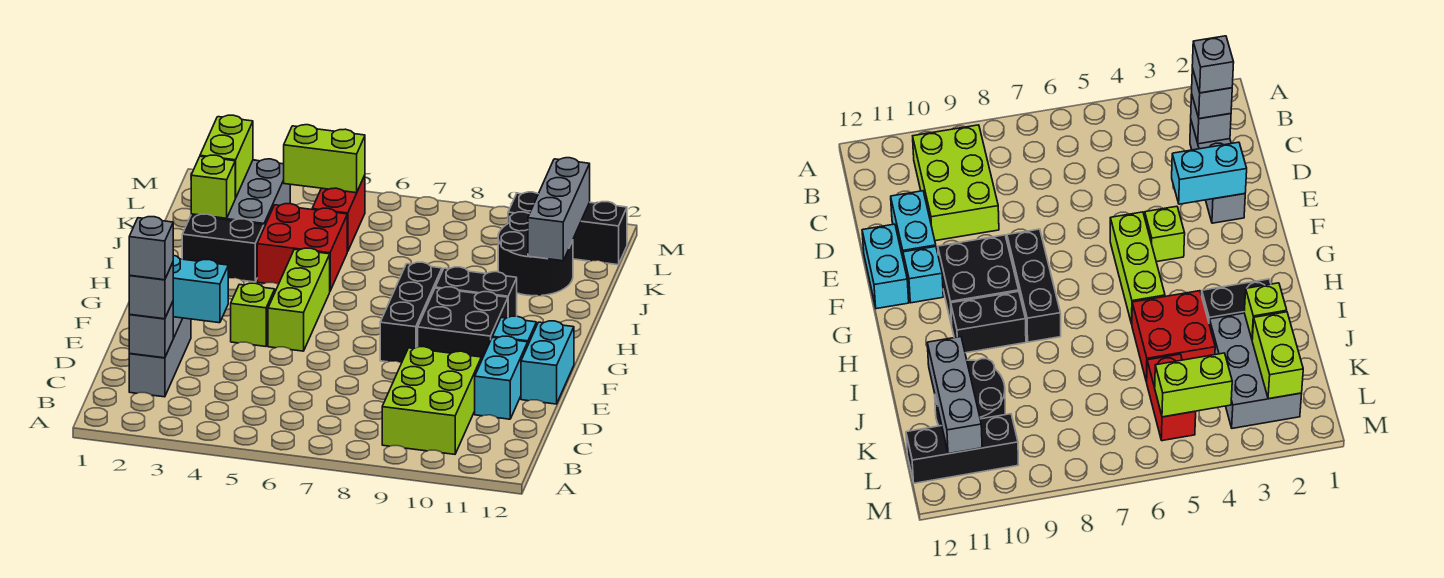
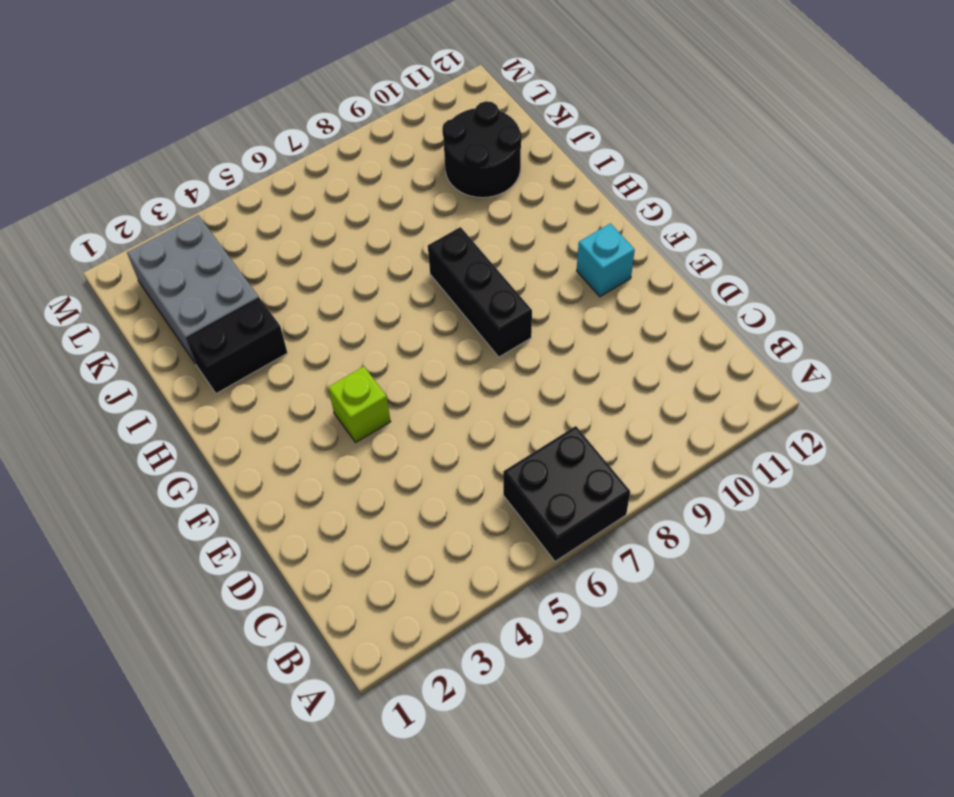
black 2x2 brick [503,426,630,561] -> black 2x2 brick moved to [418,287,508,361]
none -> lime 2x3 brick [382,347,481,454]
none -> grey 1x3 brick [129,317,191,397]
none -> cyan 1x2 brick [475,336,528,419]

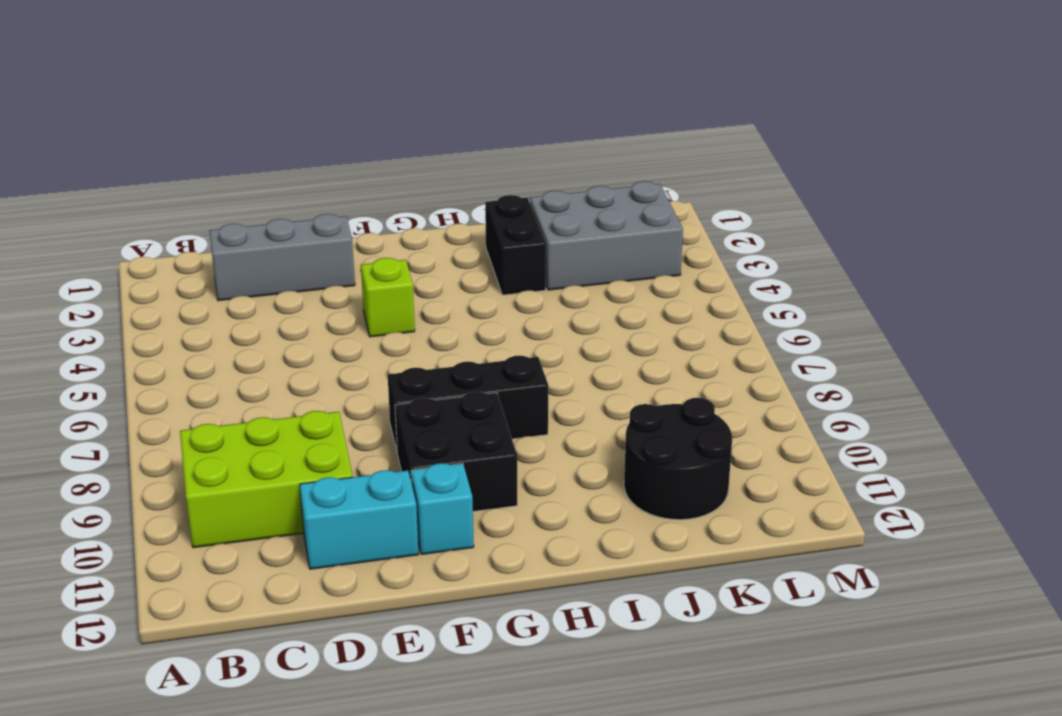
none -> cyan 1x2 brick [521,321,574,404]
none -> lime 1x3 brick [268,248,330,351]
none -> black 1x2 brick [435,267,517,317]

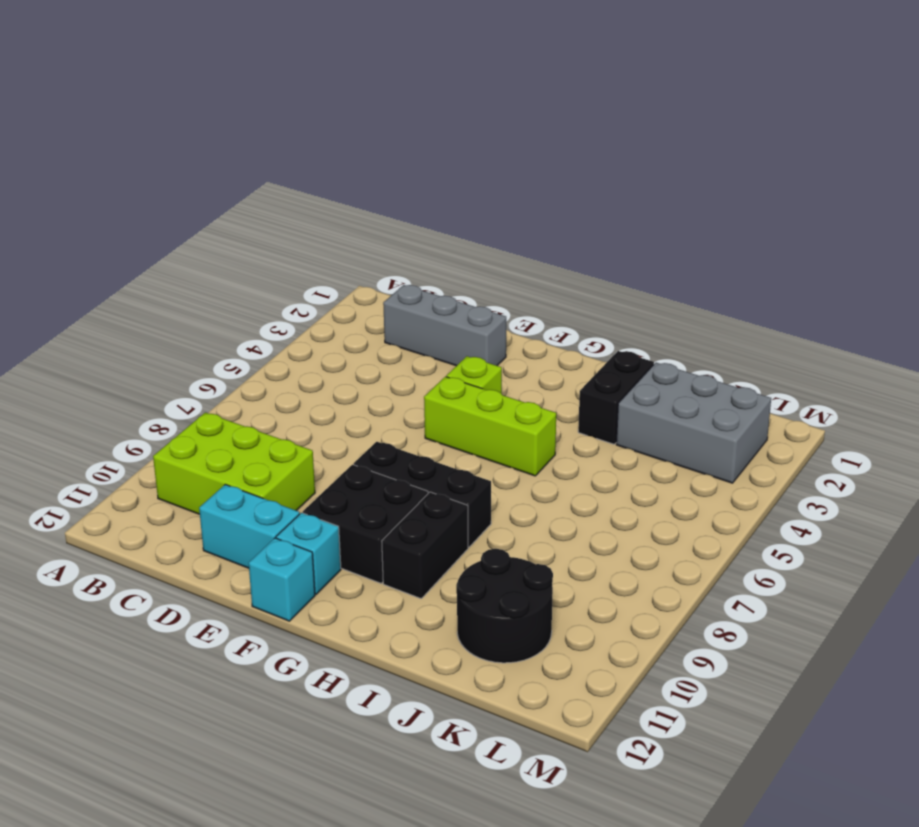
cyan 1x1 brick [249,538,315,621] -> cyan 1x2 brick [521,321,574,404]
none -> red 2x2 brick [257,204,347,291]
none -> red 1x2 brick [312,175,365,252]
none -> black 1x3 brick [508,192,627,265]

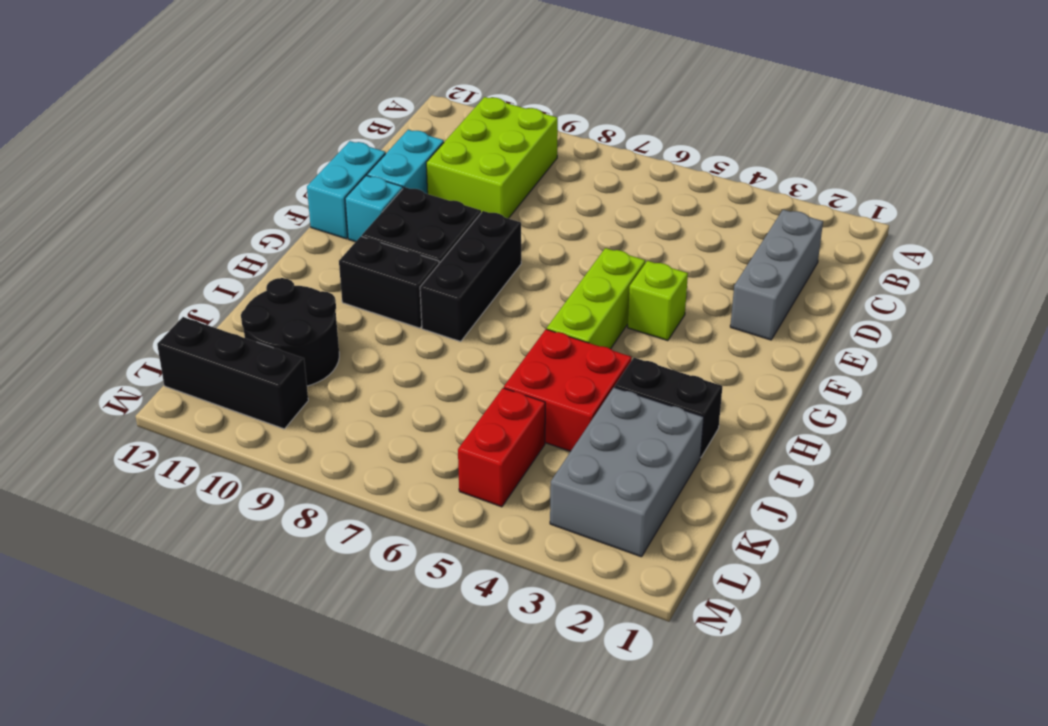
none -> grey 1x1 brick [129,302,173,358]
none -> cyan 1x2 brick [173,255,228,323]
none -> lime 1x1 brick [191,155,235,218]

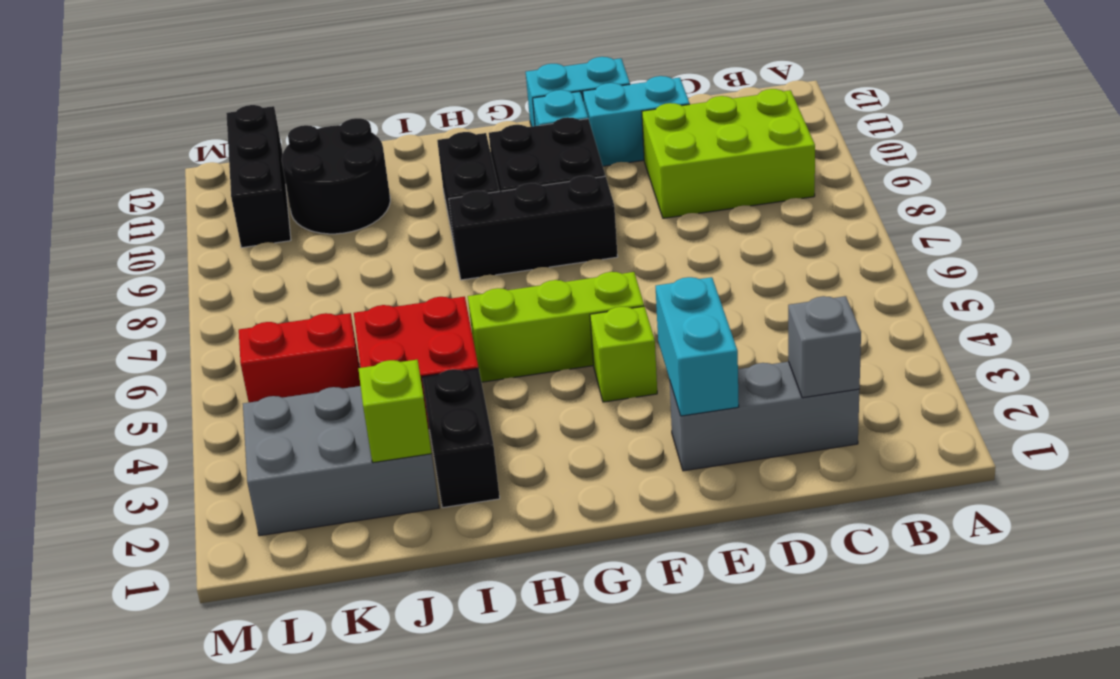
none -> grey 1x3 brick [528,158,590,261]
none -> lime 1x2 brick [200,115,253,198]
none -> lime 1x2 brick [284,125,365,193]

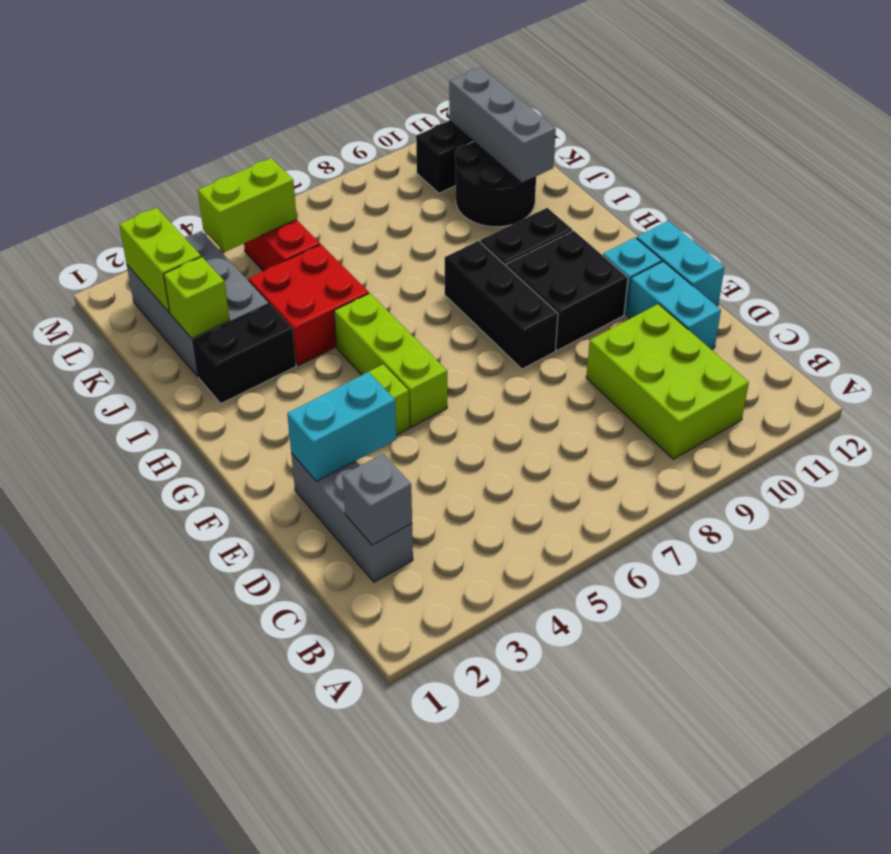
none -> grey 1x1 brick [129,263,173,319]
none -> grey 1x1 brick [129,217,173,280]

